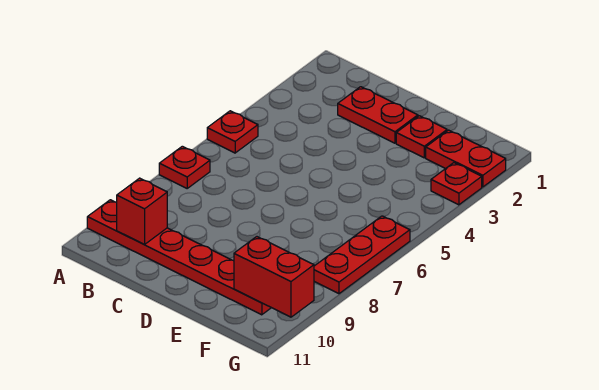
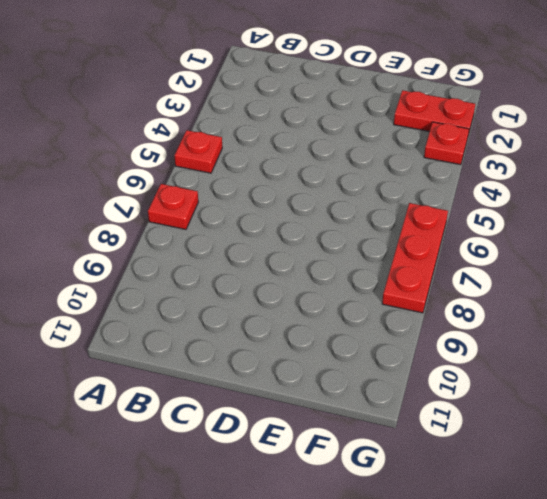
none -> red 1x6 plate [87,200,271,315]
none -> red 1x2 plate [338,87,418,143]

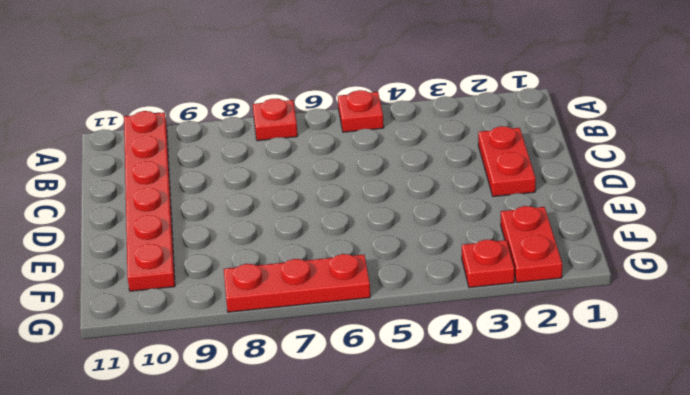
none -> red 1x1 plate [396,116,447,158]
none -> red 1x1 brick [117,178,167,244]

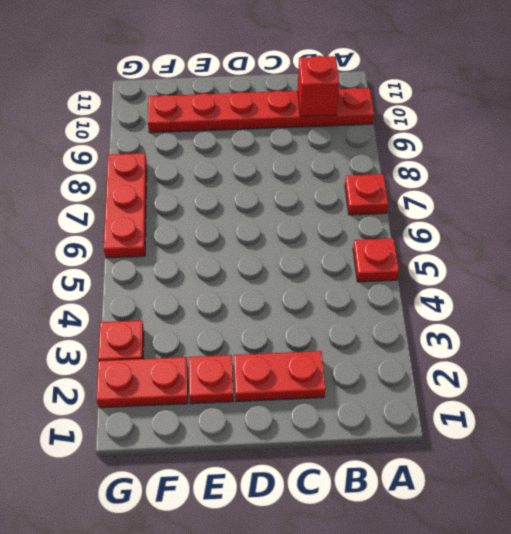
none -> red 1x2 brick [234,237,314,317]

